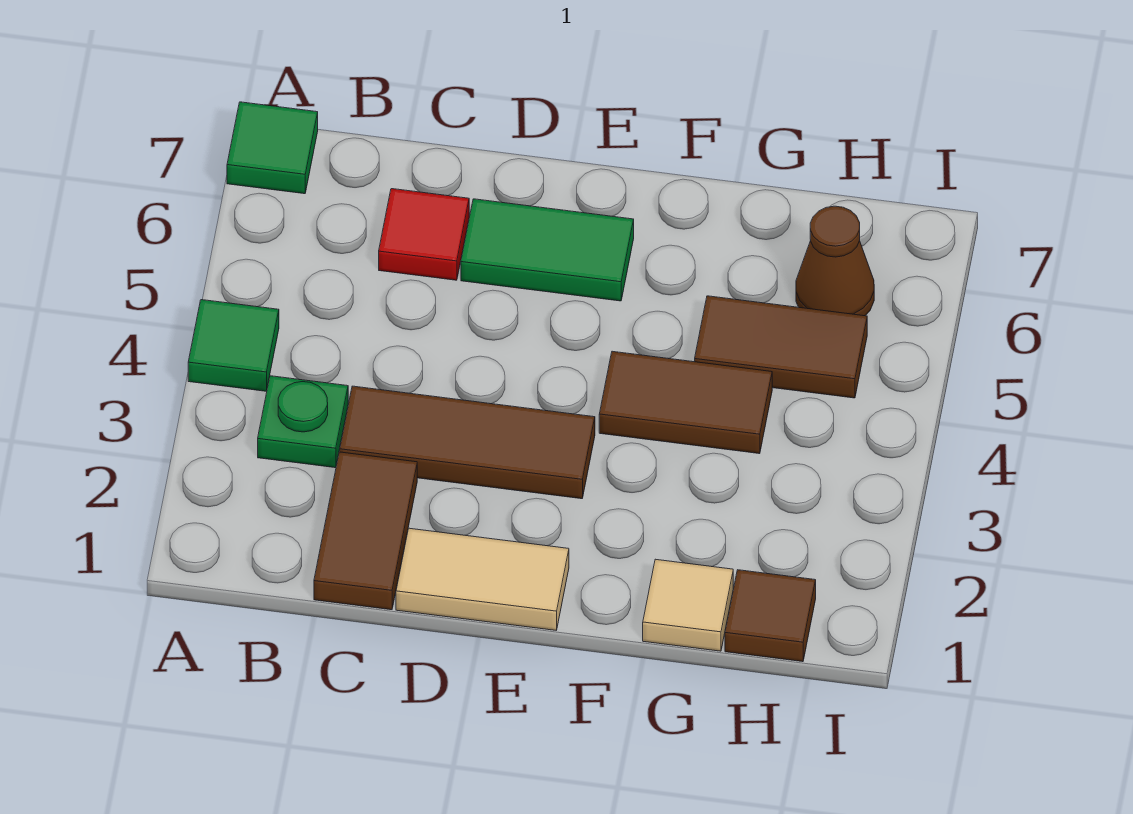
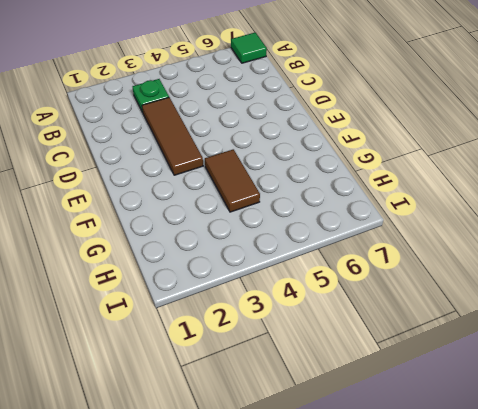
none -> green 1x1 tile [188,300,279,391]
none -> brown 1x2 tile [314,452,417,610]
none -> red 1x1 tile [379,189,469,280]

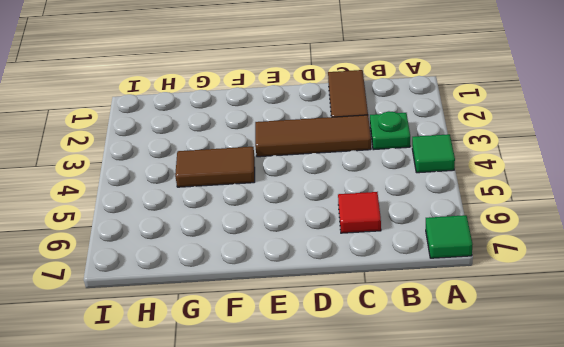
none -> tan 1x2 tile [396,528,569,630]
none -> green 1x2 tile [461,199,634,301]
none -> tan 1x1 tile [643,559,733,651]

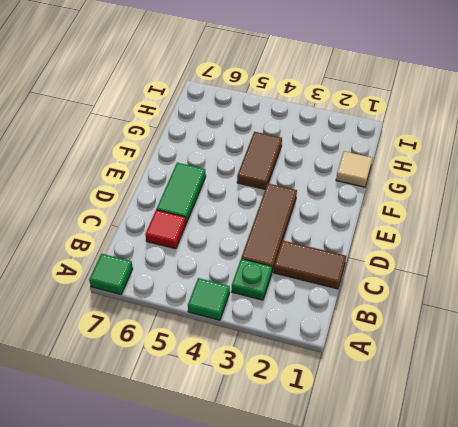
none -> tan 1x2 tile [396,528,569,630]
none -> brown 1x2 tile [695,296,867,398]
none -> brown 1x1 tile [725,570,816,662]

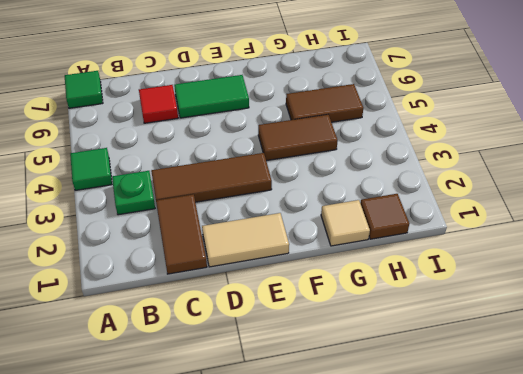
none -> brown 1x1 cone [796,206,874,316]

